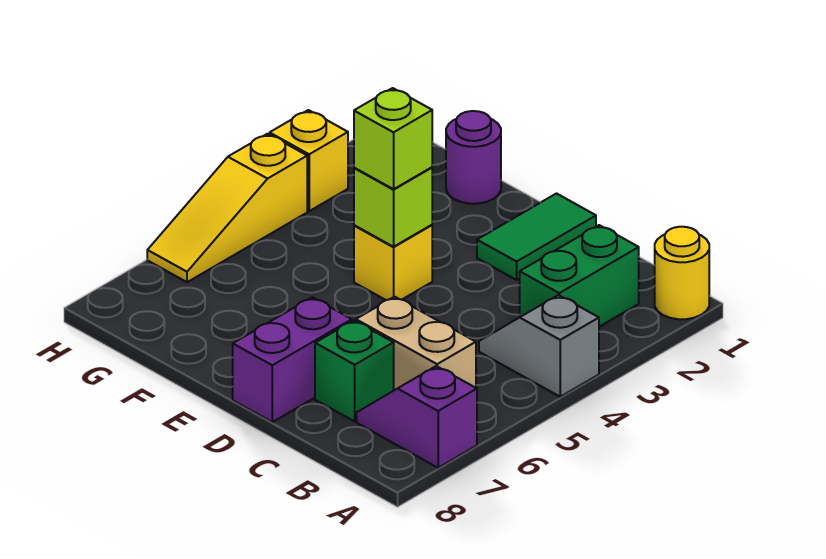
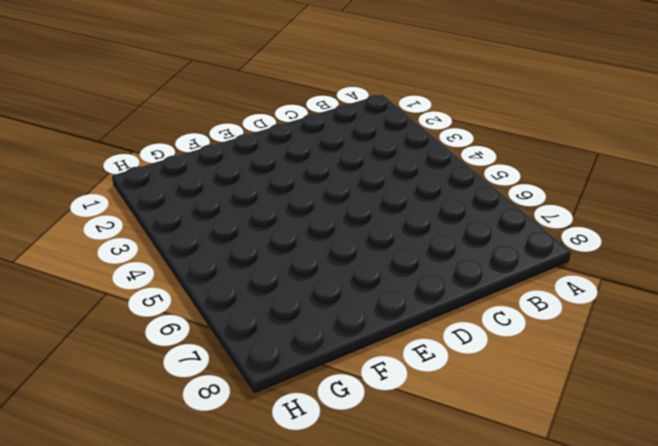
none -> yellow 1x1 round brick [655,227,709,319]
none -> grey 1x2 slope [479,295,599,397]
none -> purple 1x2 slope [357,366,477,468]

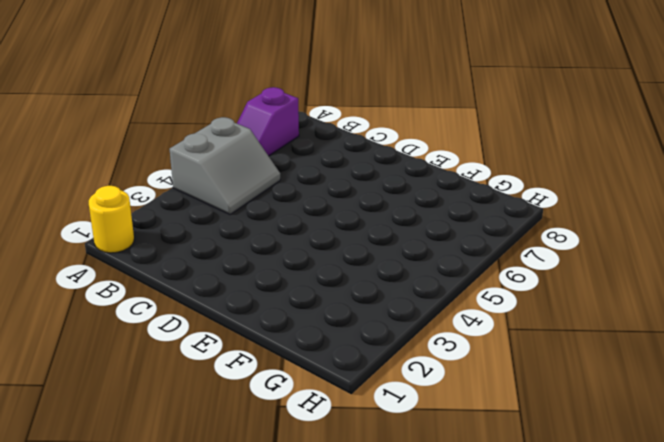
grey 2x2 slope [170,117,280,214] -> grey 1x2 slope [479,295,599,397]
purple 1x2 slope [237,87,299,156] -> purple 1x2 slope turned to [357,366,477,468]
none -> green 1x2 brick [520,225,639,327]
none -> tan 1x2 brick [356,297,476,390]
none -> green 1x1 brick [315,320,394,421]

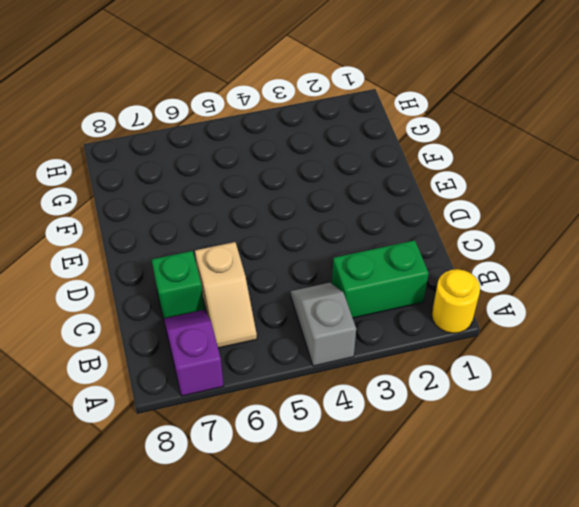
tan 1x2 slope [195,242,257,348] -> tan 1x2 brick [356,297,476,390]
none -> green 1x2 tile [477,194,596,280]
none -> purple 1x2 brick [233,297,352,422]
none -> yellow 1x1 brick [354,225,432,300]

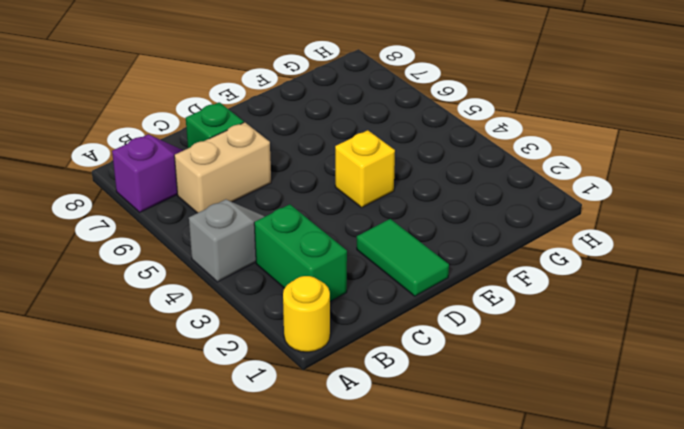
none -> purple 1x2 brick [233,297,352,422]
none -> purple 1x1 round brick [446,111,501,204]
none -> yellow 1x1 brick [270,110,348,211]

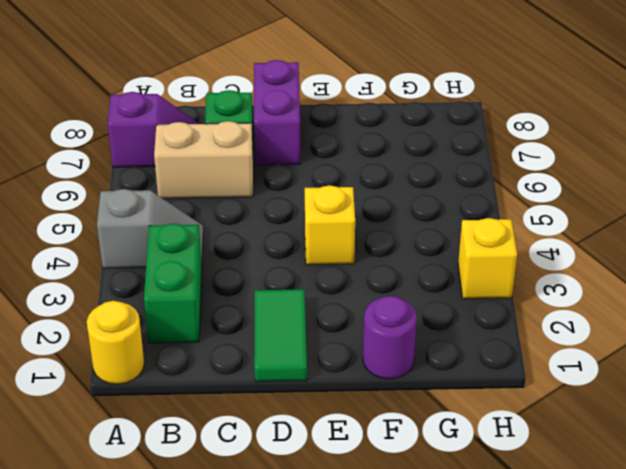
none -> yellow 1x3 slope [147,134,307,282]
none -> lime 1x1 brick [354,167,432,247]
none -> lime 1x1 brick [354,88,432,189]

